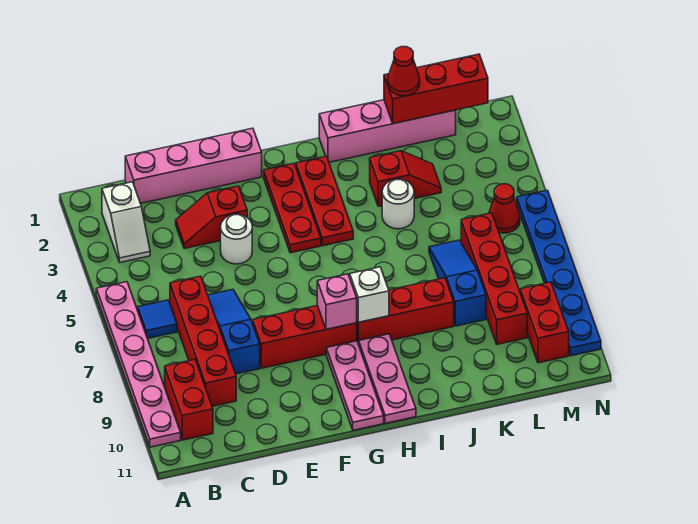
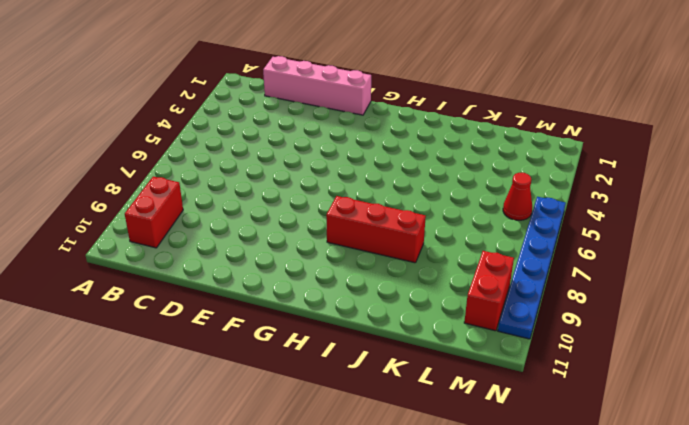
none -> pink 1x6 plate [96,282,181,447]
none -> white 1x2 slope [102,182,150,262]
none -> blue 1x1 tile [138,300,177,338]

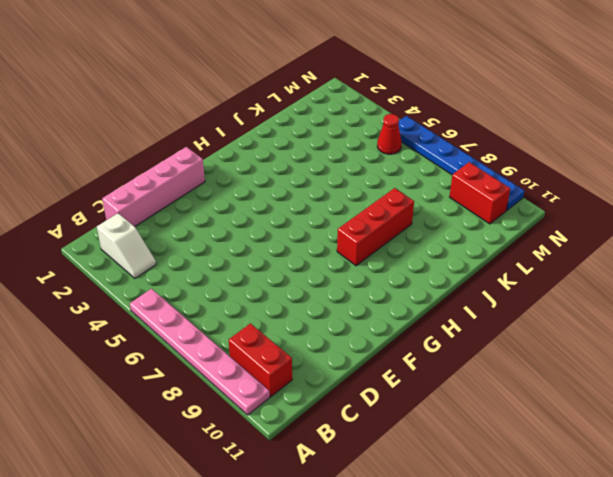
none -> blue 1x1 tile [138,300,177,338]
none -> red 1x4 brick [170,276,236,406]
none -> red 1x2 slope [176,186,247,249]

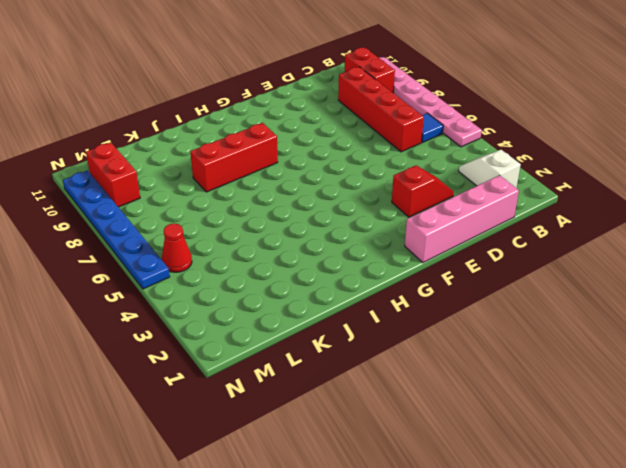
none -> blue 1x3 slope [208,289,260,374]
none -> white 1x1 round brick [221,214,252,264]
none -> red 1x3 brick [253,306,357,368]

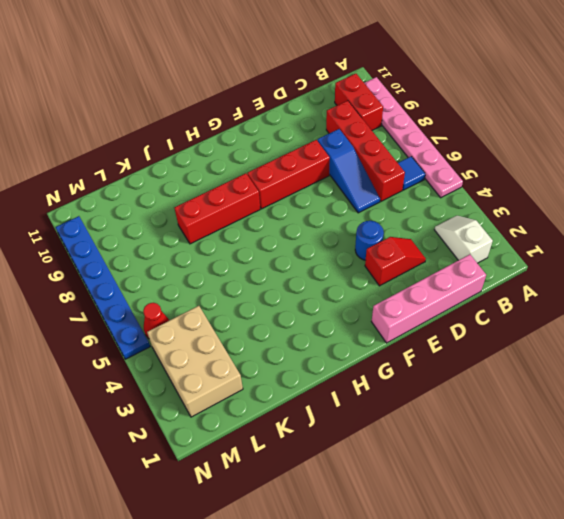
blue 1x1 round brick [355,221,384,260] -> white 1x1 round brick [221,214,252,264]
tan 2x3 brick [147,306,243,417] -> none
none -> red 1x3 plate [264,163,321,253]
none -> pink 1x3 plate [326,341,384,430]
none -> red 1x3 plate [296,156,353,246]

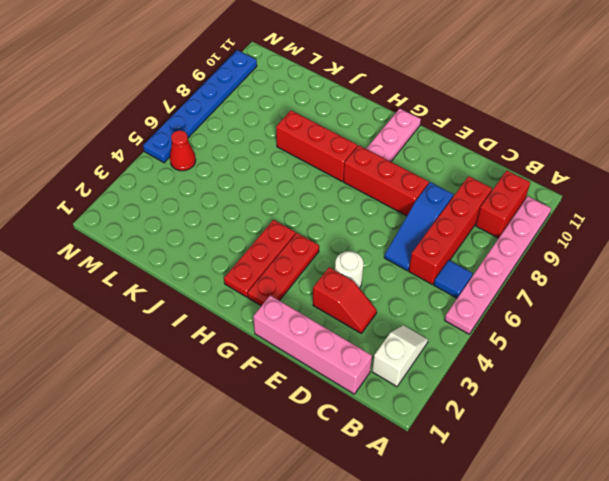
none -> pink 1x3 plate [359,334,416,423]
none -> pink 1x4 brick [319,100,456,162]
none -> red 1x2 slope [370,151,441,206]

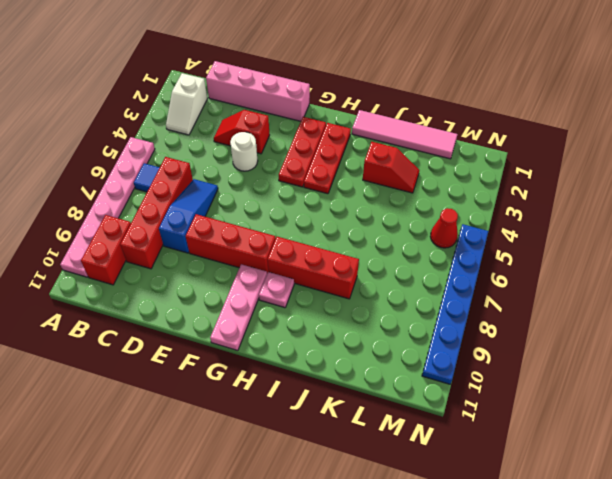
pink 1x1 plate [259,272,294,308] -> pink 1x3 plate [359,334,416,423]
pink 1x4 tile [352,110,458,159] -> pink 1x4 brick [319,100,456,162]
none -> white 1x1 round brick [382,179,414,229]
none -> blue 1x3 slope [429,240,486,326]
none -> red 1x4 brick [461,213,527,344]

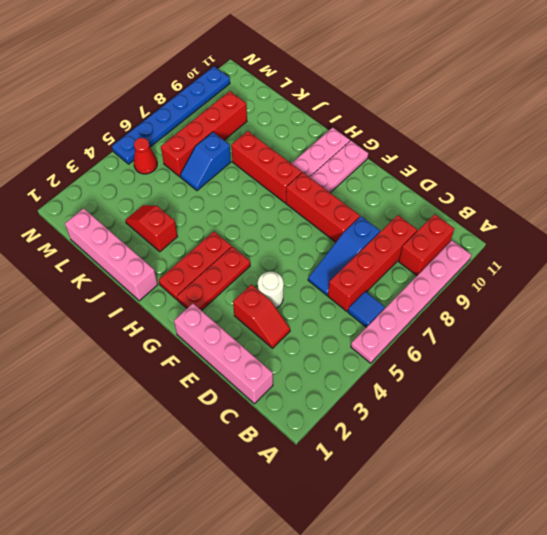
blue 1x2 slope [180,132,231,191] -> blue 1x3 slope [429,240,486,326]
none -> white 1x2 slope [102,182,150,262]
none -> white 1x1 round brick [382,179,414,229]
none -> red 1x2 brick [520,282,569,363]

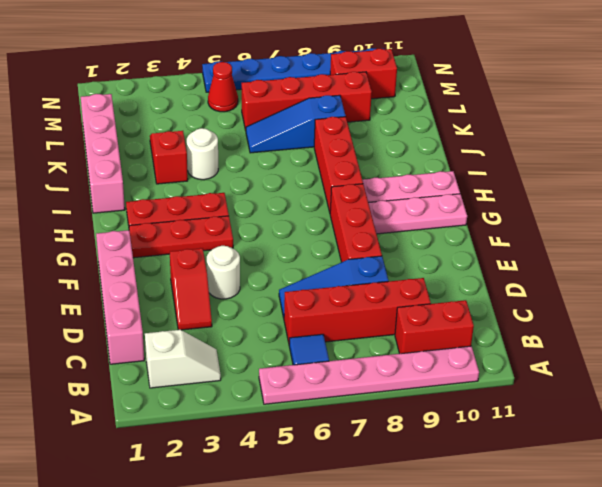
none -> pink 1x1 brick [317,274,357,329]
none -> white 1x1 brick [350,267,389,322]
none -> red 1x3 brick [384,54,488,124]

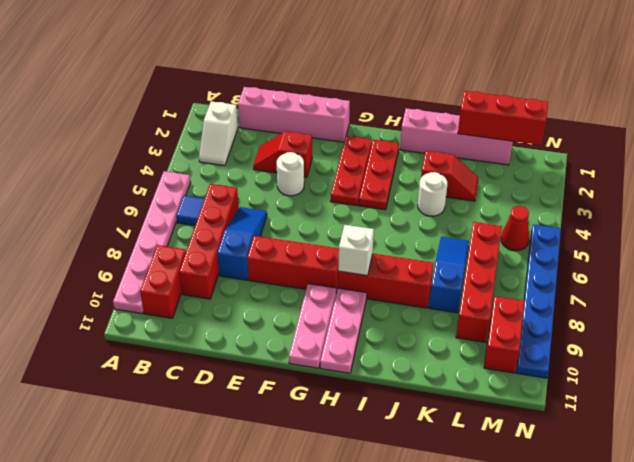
none -> pink 1x1 brick [317,274,357,329]
none -> red 1x1 cone [388,47,420,96]

